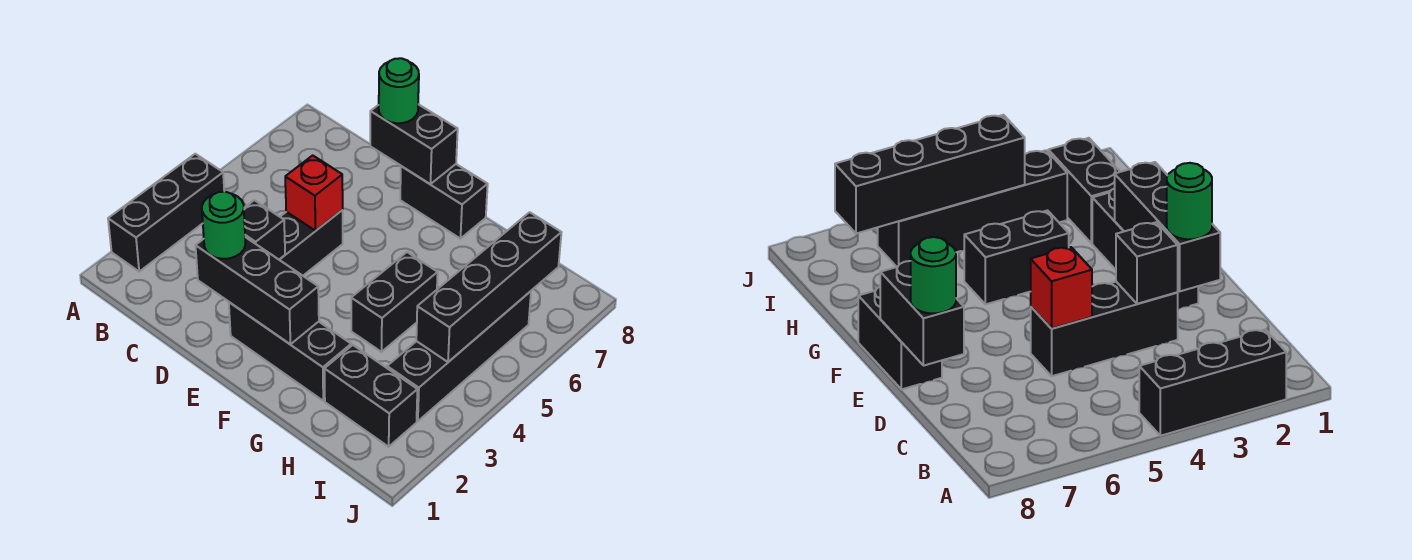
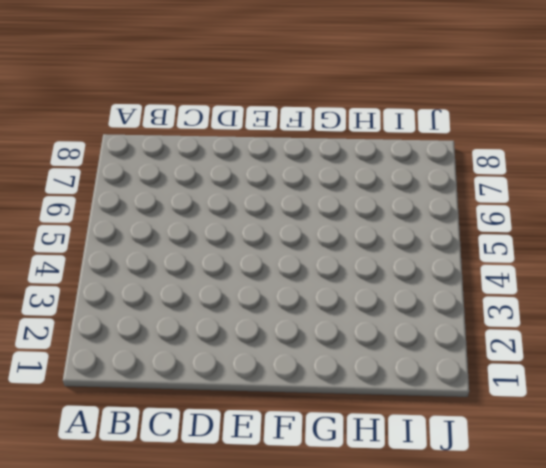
none -> black 1x3 brick [108,154,224,271]
none -> black 1x3 brick [279,210,343,276]
none -> black 1x3 brick [229,302,351,401]

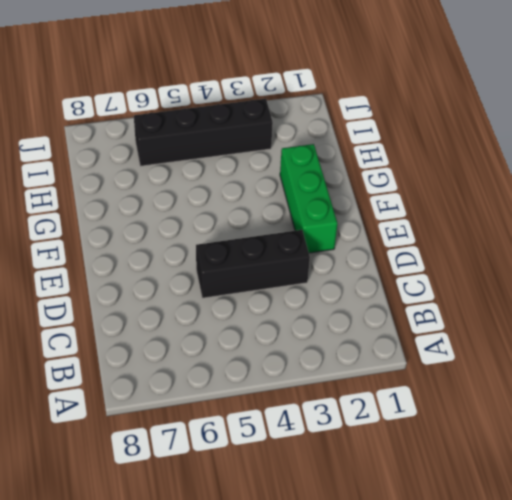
green 1x3 brick [280,144,337,253] -> black 1x3 brick [229,302,351,401]
none -> black 1x3 brick [108,154,224,271]
none -> black 1x2 brick [400,164,488,239]
none -> black 1x2 brick [351,252,438,352]

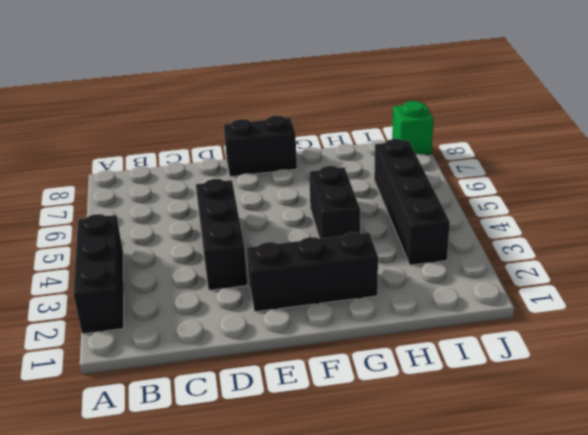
green 1x1 brick [392,101,434,155] -> none
none -> black 1x2 brick [324,345,417,447]
none -> black 1x3 brick [196,237,319,344]
none -> black 1x1 brick [244,200,285,259]

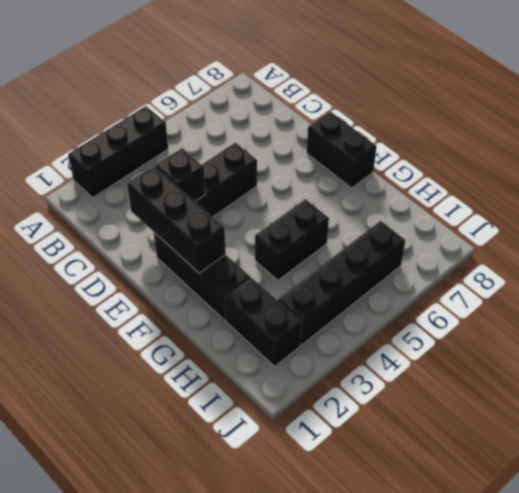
none -> red 1x1 brick [285,155,343,231]
none -> black 1x2 brick [370,104,458,184]
none -> black 1x4 brick [416,212,561,362]

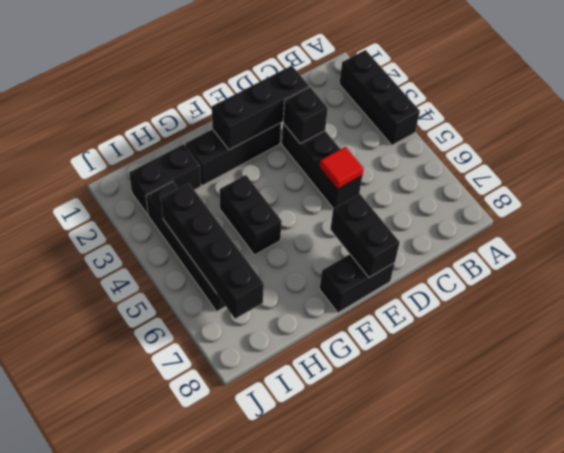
red 1x1 tile [320,147,364,189] -> red 1x1 brick [285,155,343,231]
black 1x2 brick [330,194,400,277] -> black 1x2 brick turned to [370,104,458,184]
none -> green 1x1 round brick [202,192,245,259]
none -> green 1x1 round brick [379,58,419,123]

